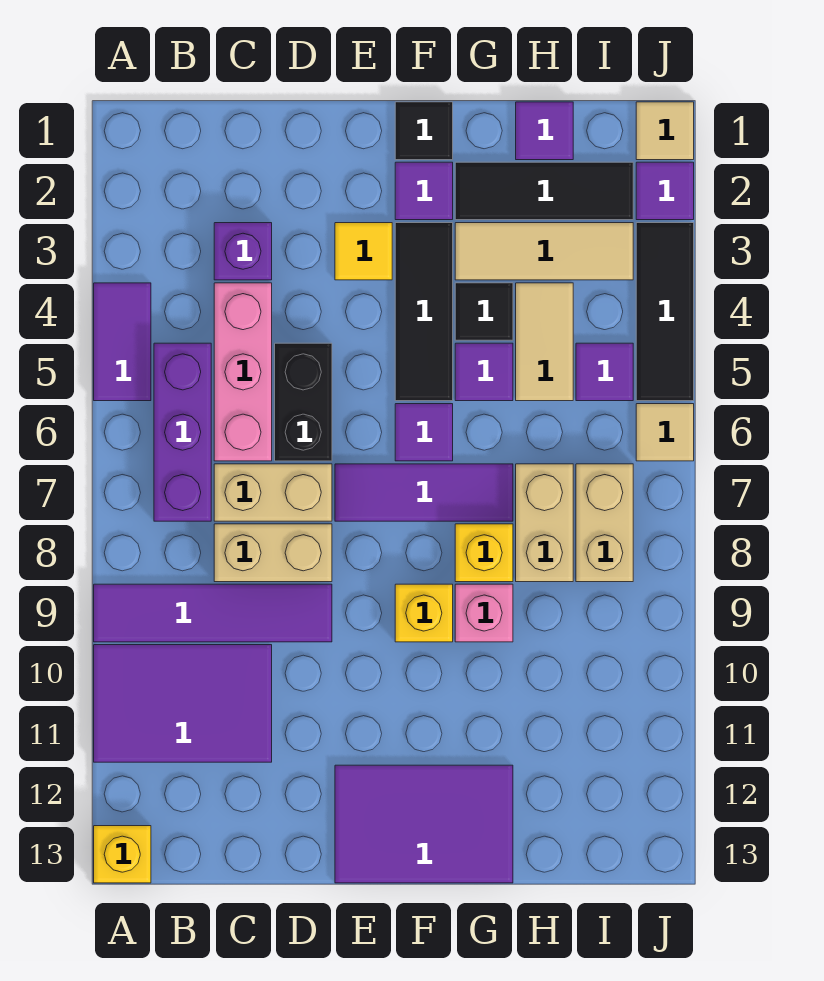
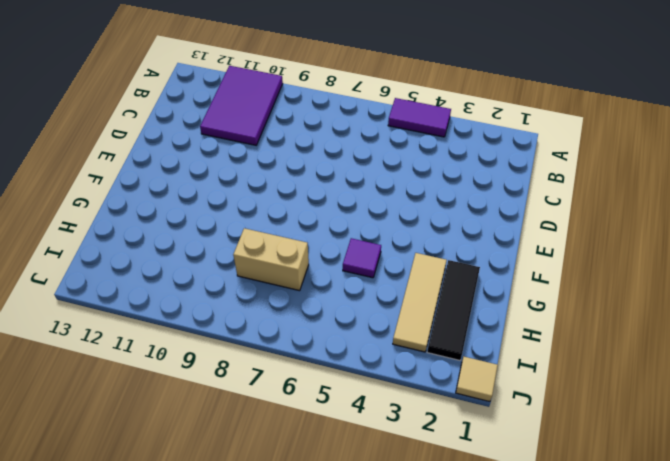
none -> purple 1x4 tile [94,584,332,642]
none -> yellow 1x1 brick [94,826,151,883]
none -> purple 1x3 brick [154,343,211,521]
none -> purple 1x1 brick [214,223,272,280]

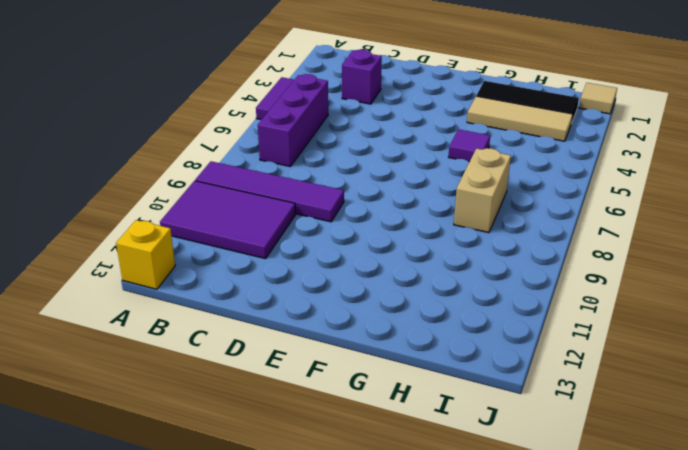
none -> pink 1x3 brick [214,283,272,461]
none -> tan 1x2 brick [214,464,332,521]
none -> tan 1x2 brick [214,524,332,582]
none -> black 1x2 brick [275,343,332,461]

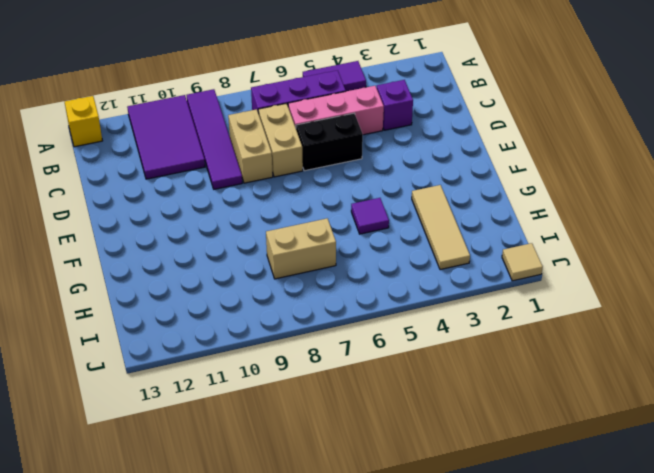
none -> yellow 1x1 tile [335,223,392,280]
none -> purple 1x3 tile [335,464,513,521]
none -> purple 2x3 tile [335,765,513,883]
none -> black 1x1 tile [395,102,453,160]

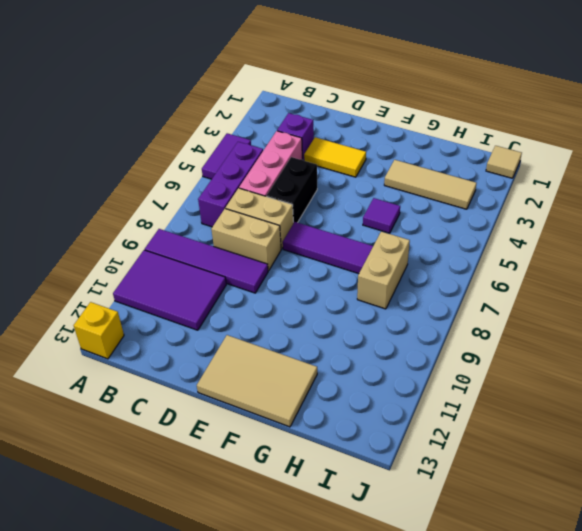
yellow 1x2 tile [304,137,366,177] -> yellow 1x1 tile [335,223,392,280]
tan 2x3 tile [197,335,317,427] -> purple 2x3 tile [335,765,513,883]
none -> black 1x1 tile [395,102,453,160]
none -> purple 1x1 tile [395,162,453,220]
none -> black 1x3 tile [395,223,453,401]
none -> purple 1x1 tile [395,404,453,461]

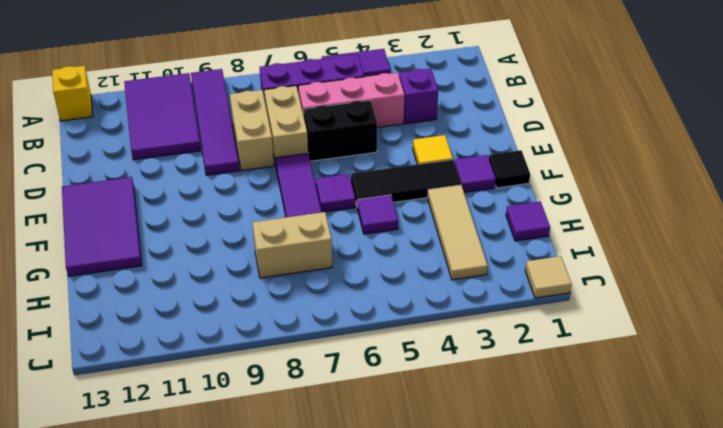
none -> yellow 1x1 brick [395,584,453,642]
none -> black 1x3 tile [455,162,633,220]
none -> black 1x1 tile [455,283,513,340]
none -> yellow 1x1 brick [455,524,513,582]

